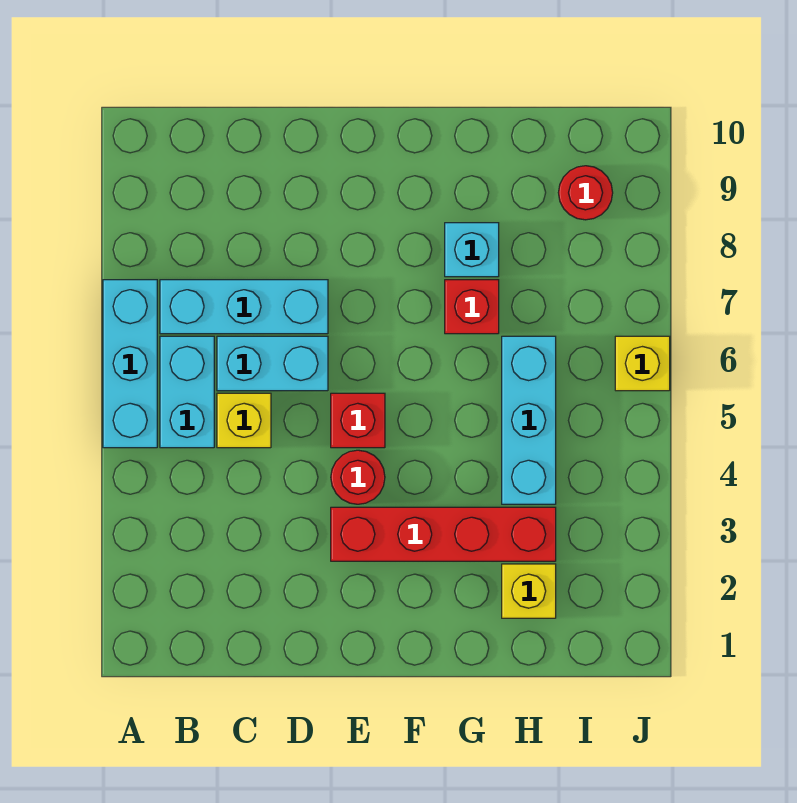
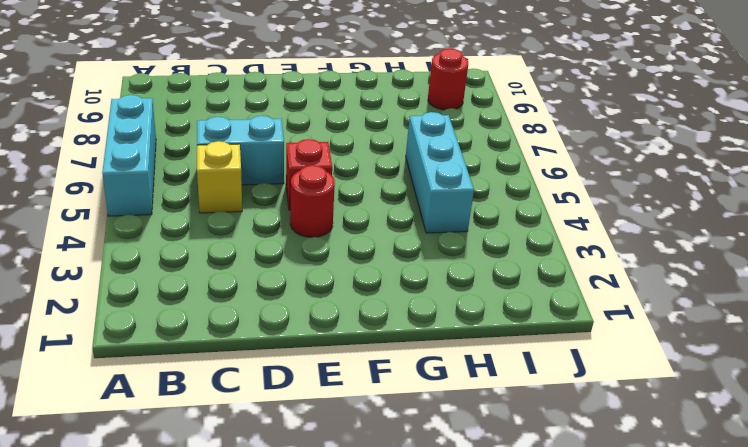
none -> cyan 1x2 brick [160,336,214,448]
none -> cyan 1x3 brick [160,280,328,334]
none -> red 1x4 brick [331,507,556,561]

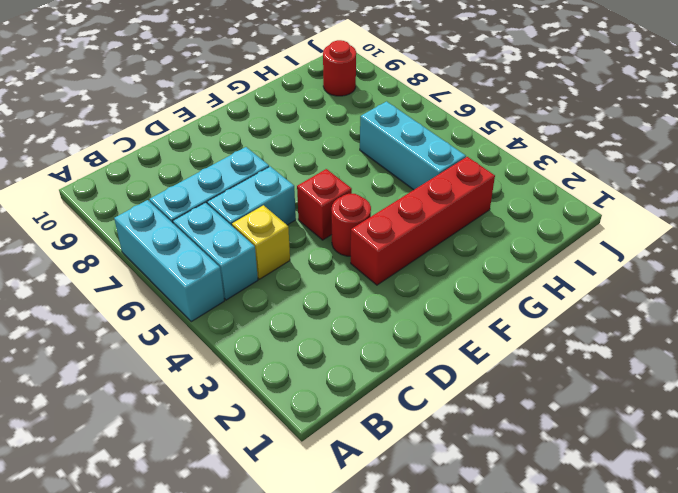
none -> red 1x1 brick [445,280,499,334]
none -> cyan 1x1 brick [445,223,499,277]
none -> yellow 1x1 brick [502,564,556,618]

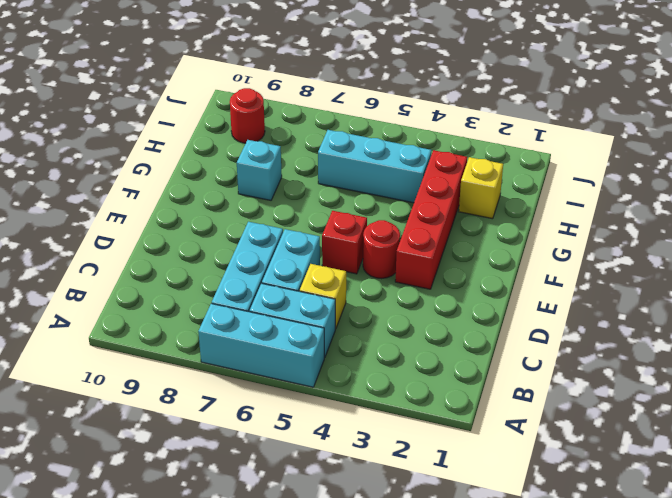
none -> red 1x1 brick [445,280,499,334]
none -> yellow 1x1 brick [615,336,670,391]

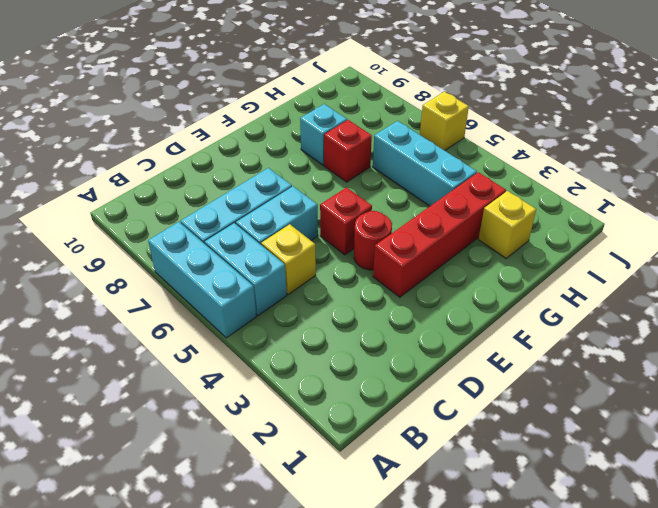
none -> red 1x1 round brick [558,166,613,220]

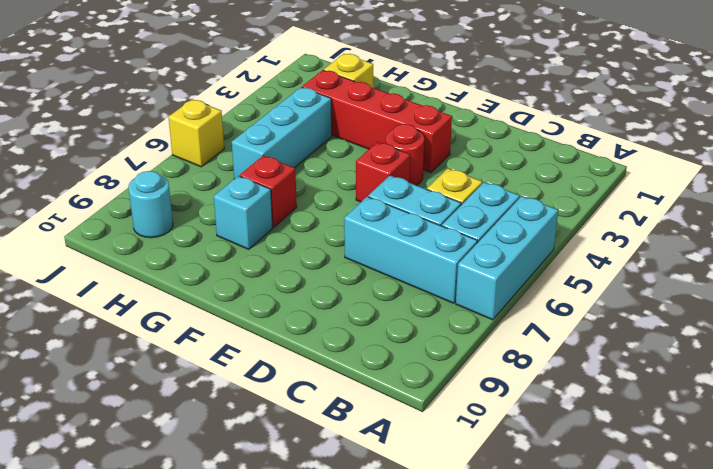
cyan 1x1 round brick [128,171,173,238] -> red 1x1 round brick [558,166,613,220]

